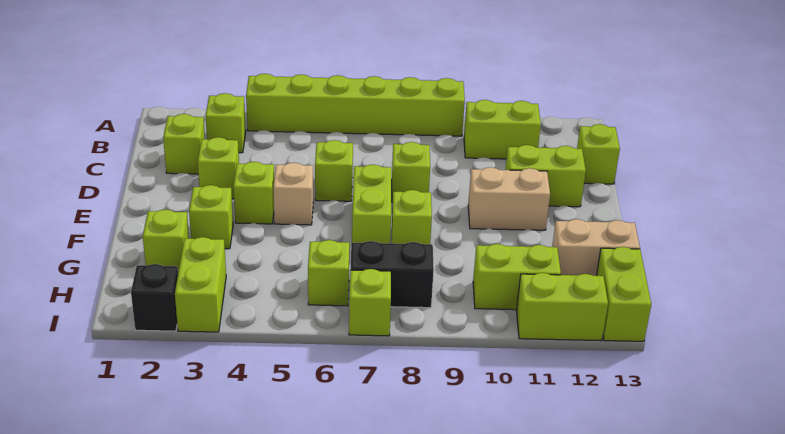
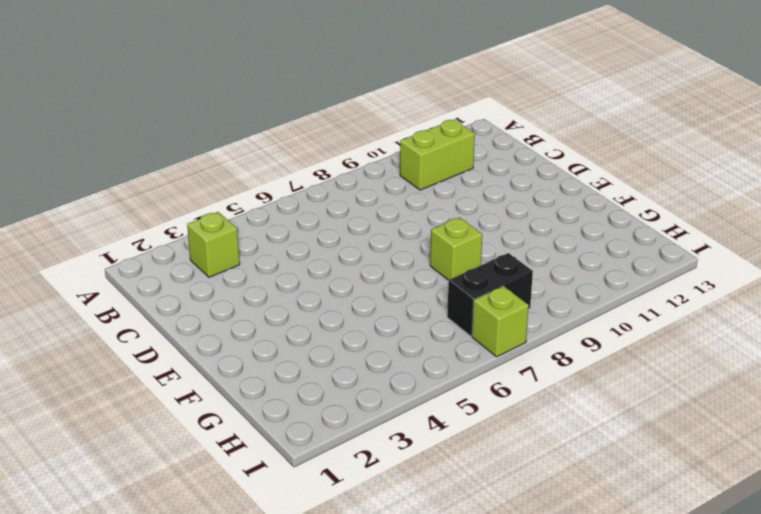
none -> lime 1x6 brick [246,74,465,136]
none -> lime 1x1 brick [163,114,205,174]
none -> lime 1x1 brick [577,124,620,184]

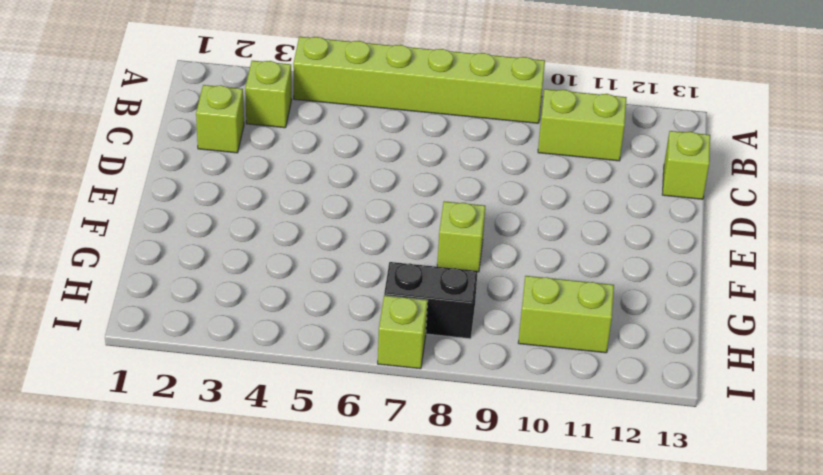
none -> lime 1x1 brick [198,137,239,199]
none -> lime 1x1 brick [315,140,353,201]
none -> lime 1x1 brick [392,142,430,202]

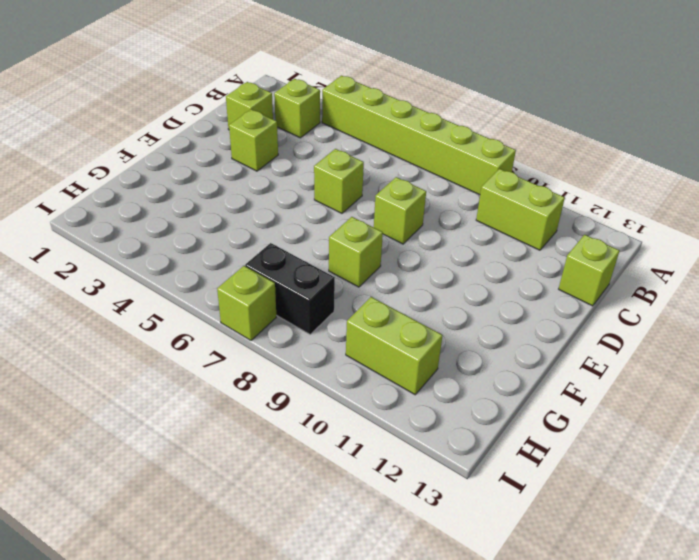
none -> lime 1x2 brick [505,145,586,207]
none -> lime 1x1 brick [233,162,274,224]
none -> tan 1x1 brick [273,163,313,225]

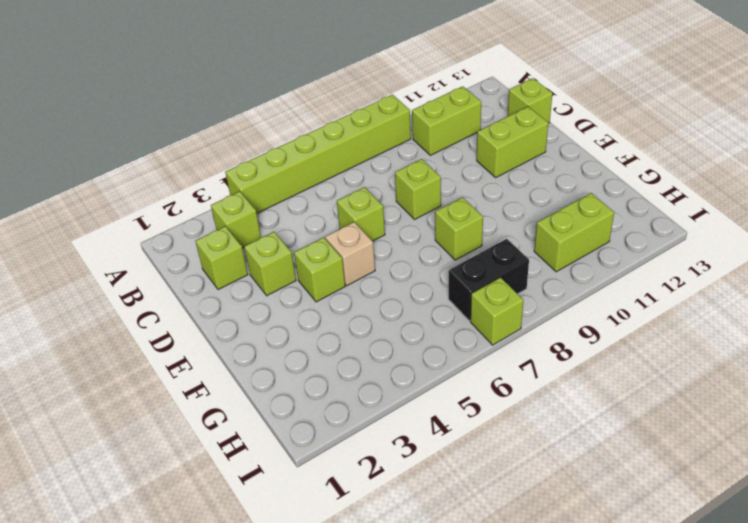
none -> lime 1x2 brick [352,164,391,243]
none -> tan 1x2 brick [468,167,550,230]
none -> lime 1x1 brick [189,185,233,249]

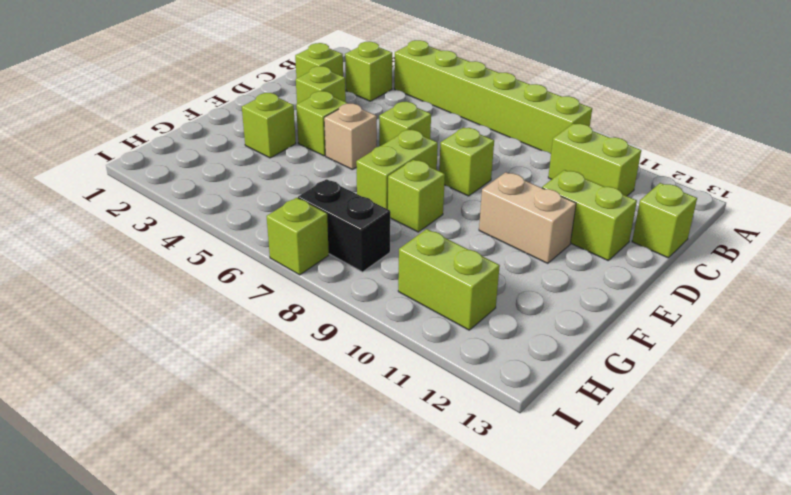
none -> lime 1x1 brick [143,210,189,272]
none -> tan 1x2 brick [552,219,640,276]
none -> lime 1x2 brick [175,237,226,332]

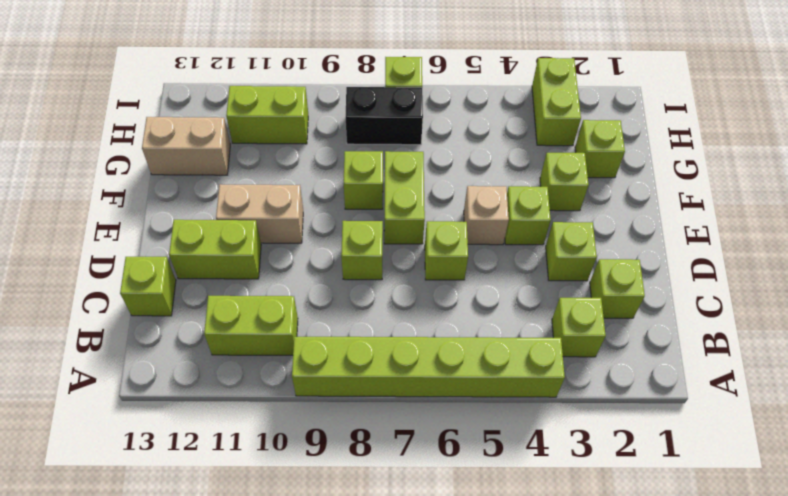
none -> lime 1x1 brick [308,240,349,306]
none -> lime 1x2 brick [596,247,651,341]
none -> black 1x1 brick [131,264,178,331]

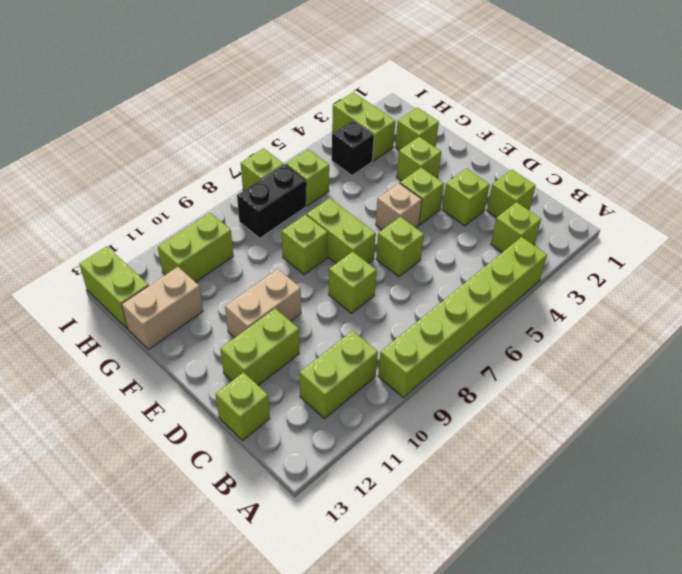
black 1x1 brick [332,121,374,175] -> black 1x1 brick moved to [131,264,178,331]
none -> lime 1x2 brick [516,273,608,341]

